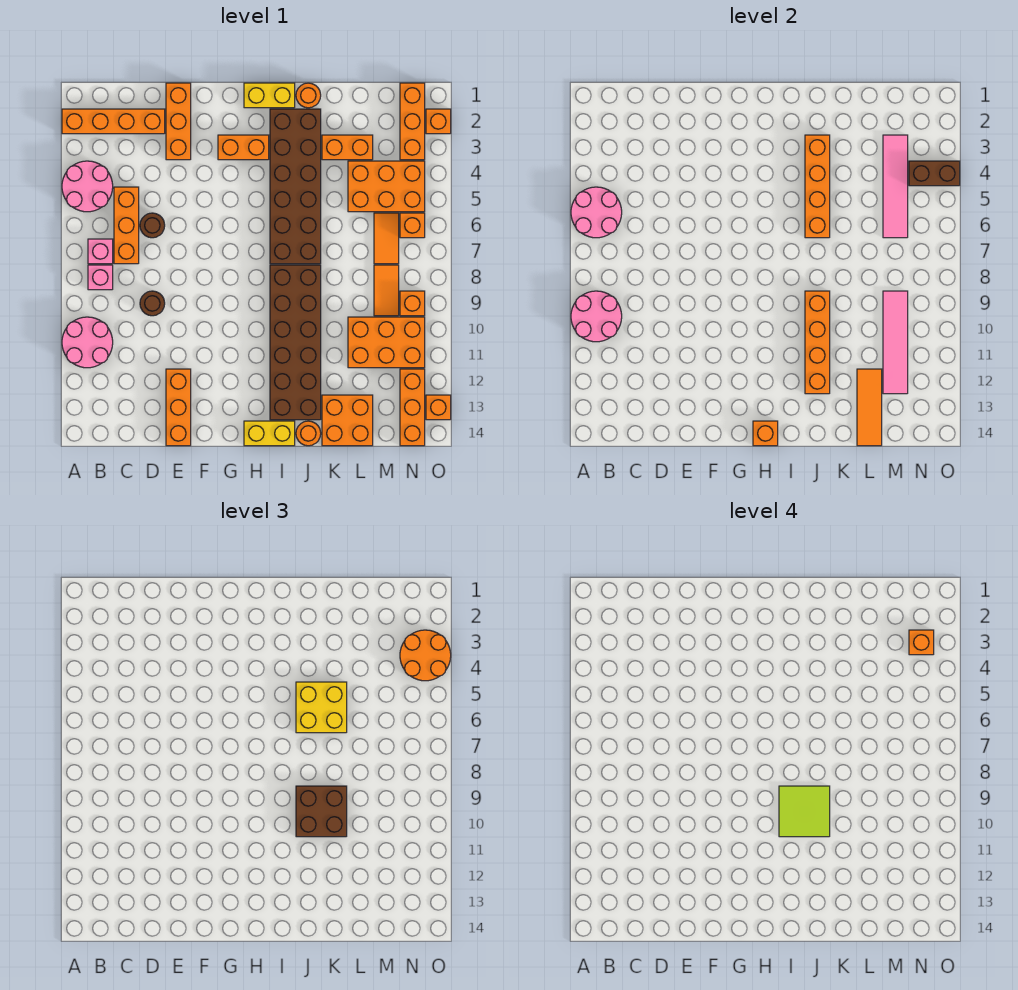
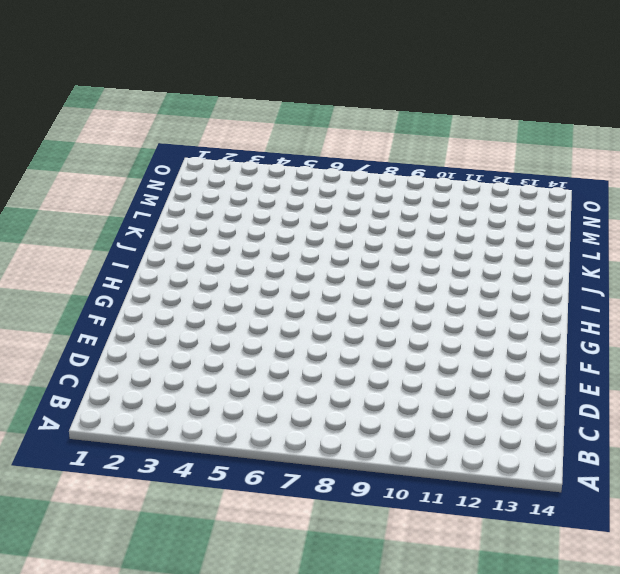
none -> orange 1x4 brick [62,109,165,134]
none -> pink 2x2 round brick [62,161,113,212]
none -> pink 2x2 round brick [62,317,113,368]
none -> pink 1x1 brick [88,239,113,264]

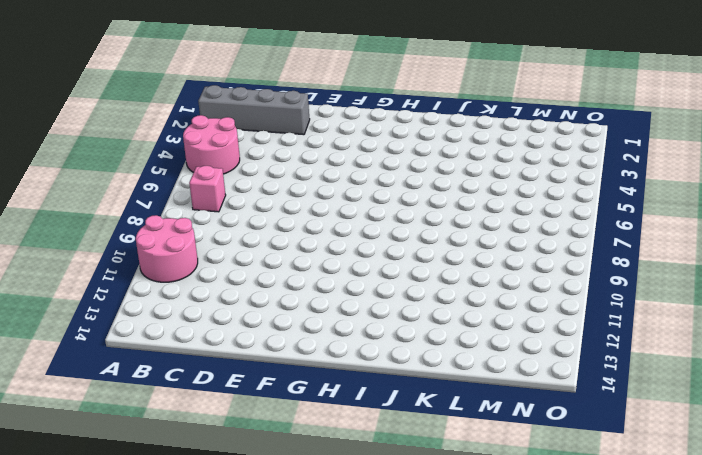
grey 1x4 brick [198,85,310,135] -> orange 1x4 brick [62,109,165,134]
none -> pink 1x1 brick [88,265,113,290]
none -> orange 1x3 brick [114,187,139,264]
none -> brown 1x1 round brick [140,213,165,238]
none -> brown 1x1 round brick [140,291,165,316]

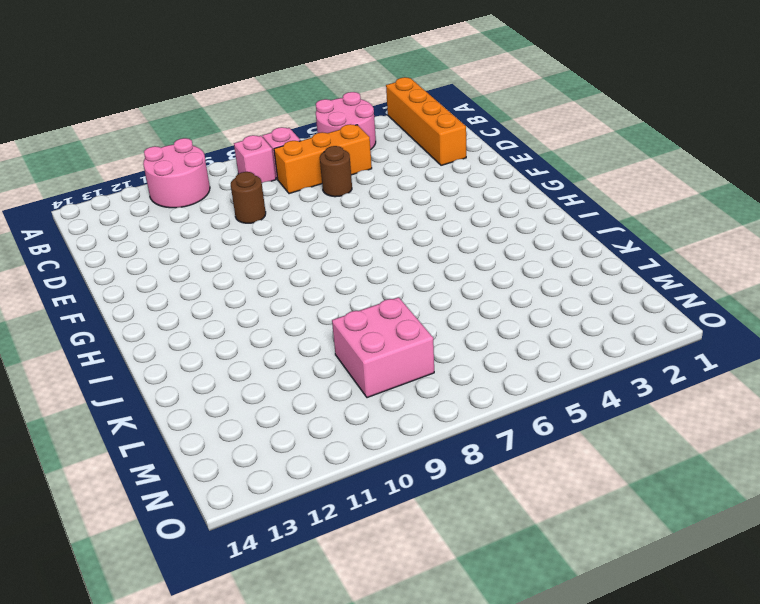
pink 2x2 brick [332,297,434,398] -> orange 1x2 tile [374,265,399,316]
none -> orange 1x3 brick [166,83,191,160]
none -> orange 1x3 brick [166,369,191,446]
none -> orange 1x2 brick [218,135,269,160]
none -> yellow 1x2 brick [244,83,295,108]

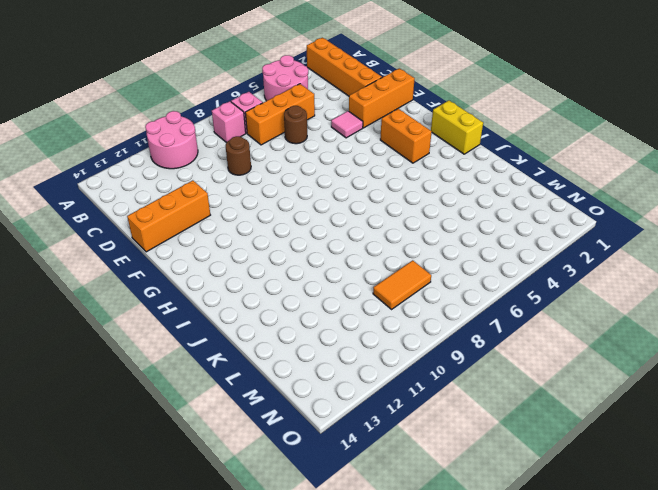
pink 1x1 tile [331,111,363,138] -> none
none -> yellow 1x2 brick [244,421,295,446]
none -> brown 2x6 brick [270,109,321,264]
none -> brown 2x6 brick [270,265,321,420]
none -> orange 1x1 round brick [296,83,321,108]

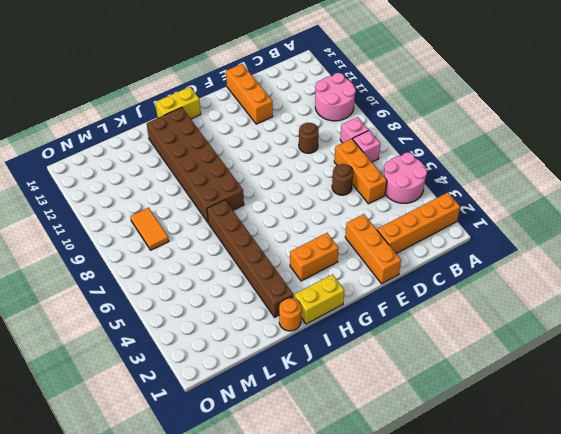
brown 1x6 brick [207,200,293,317] -> brown 2x6 brick [270,109,321,264]
none -> orange 1x1 round brick [296,421,321,446]
none -> orange 1x2 brick [322,135,373,160]
none -> orange 2x2 brick [322,395,373,446]
none -> orange 2x3 brick [348,161,425,212]

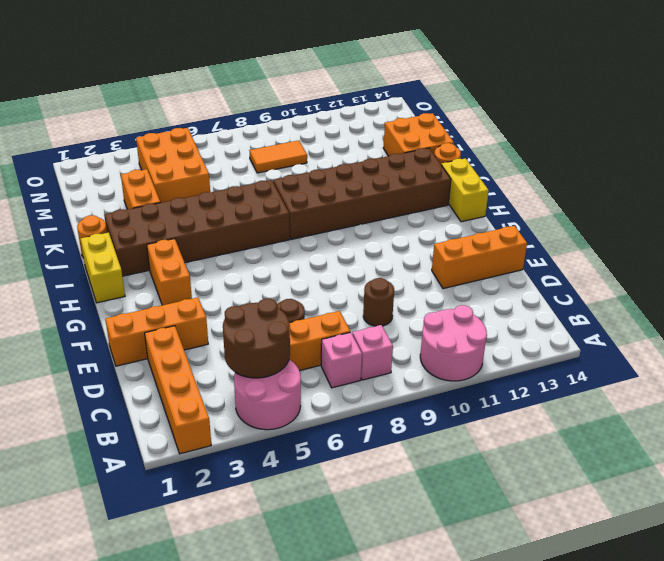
brown 2x2 round brick [223,299,290,378] -> pink 2x2 round brick [571,187,622,238]
none -> orange 2x3 brick [348,317,425,368]
none -> orange 1x2 tile [374,213,399,264]
none -> orange 1x3 brick [400,83,425,160]
none -> orange 1x1 brick [400,213,425,238]

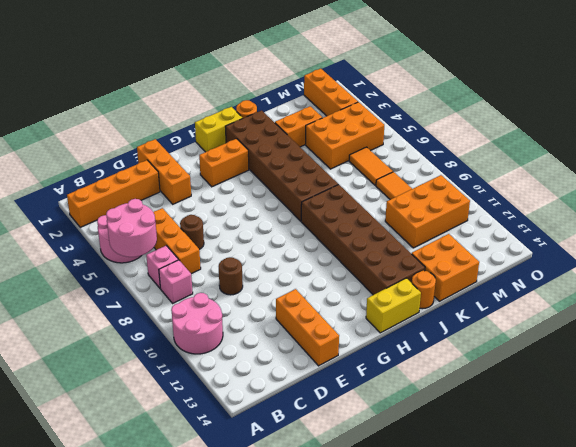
none -> orange 1x1 brick [400,213,425,238]
none -> orange 1x1 brick [400,291,425,316]
none -> orange 1x3 brick [400,369,425,446]
none -> orange 1x1 brick [426,109,451,134]

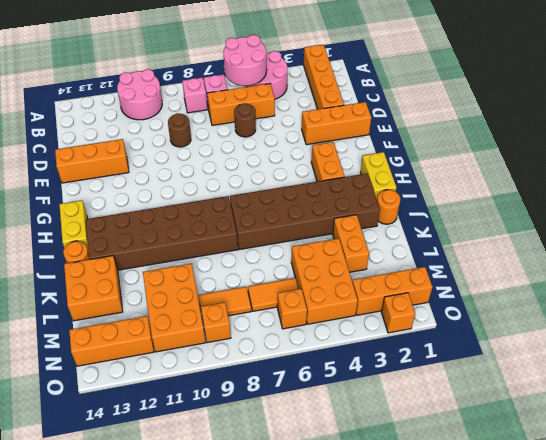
none -> orange 1x1 brick [426,395,451,420]
none -> pink 2x2 round brick [571,291,622,342]
none -> orange 1x1 brick [753,421,778,446]
none -> orange 1x4 brick [805,135,830,238]

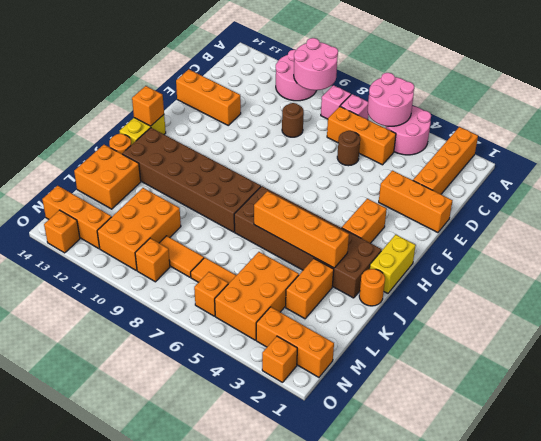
none -> orange 1x4 brick [805,291,830,394]
none -> orange 1x3 tile [857,369,882,446]
none -> pink 1x4 tile [883,135,908,238]
none -> pink 1x4 tile [883,291,908,394]

